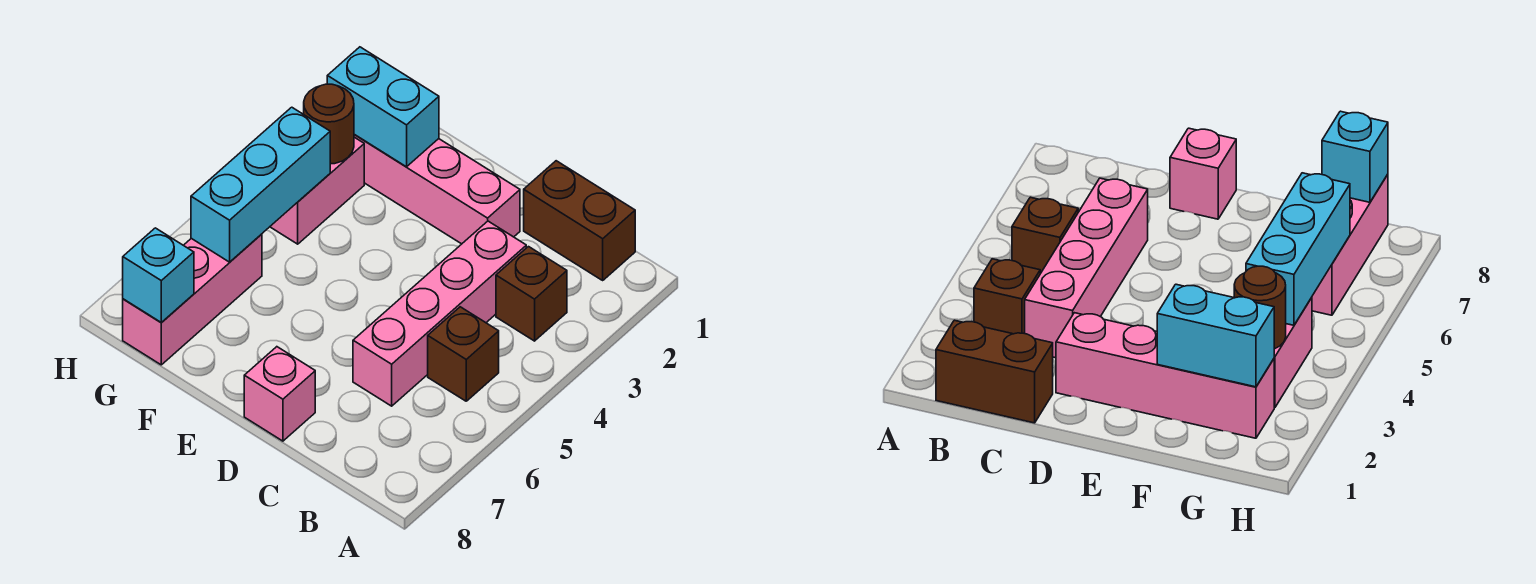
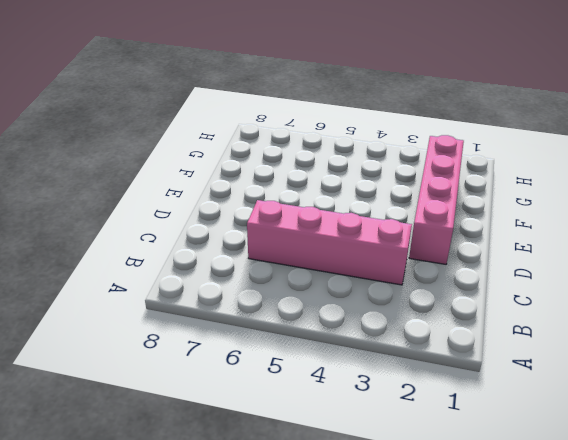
none -> brown 1x2 brick [524,161,635,280]
none -> brown 1x1 brick [496,247,567,341]
none -> brown 1x1 brick [428,307,499,401]

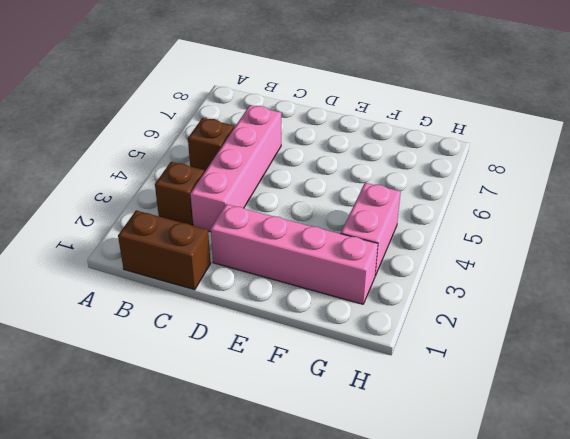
none -> pink 1x1 brick [244,347,315,441]
none -> pink 1x3 brick [123,234,262,365]
none -> cyan 1x2 brick [327,47,439,167]

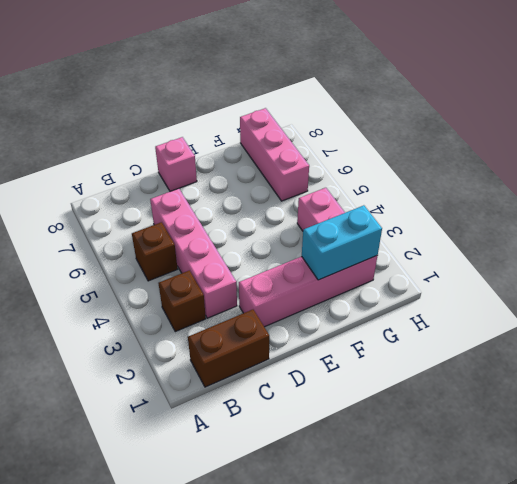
none -> brown 1x1 round brick [304,84,354,164]
none -> cyan 1x3 brick [191,107,330,262]
none -> cyan 1x1 brick [123,228,194,323]

